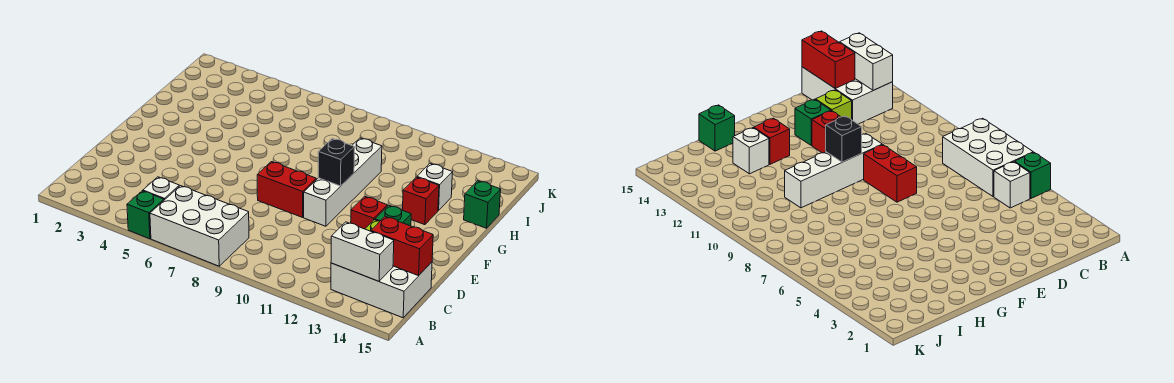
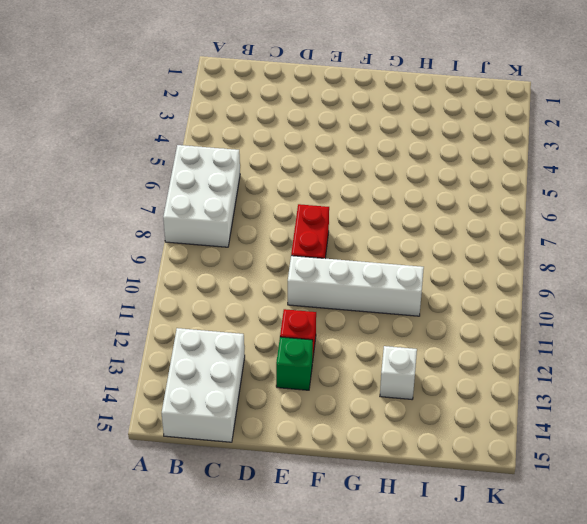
none -> green 1x1 brick [127,191,164,239]
none -> white 1x1 brick [143,177,179,200]
none -> lime 1x1 brick [816,90,852,120]

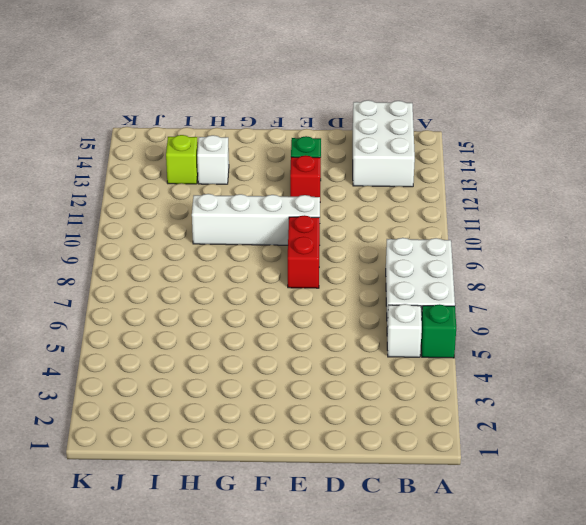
lime 1x1 brick [166,135,198,184] -> lime 1x1 brick moved to [816,90,852,120]
none -> red 1x1 brick [403,177,439,225]
none -> green 1x1 brick [464,181,501,228]
none -> white 1x2 brick [331,222,394,281]

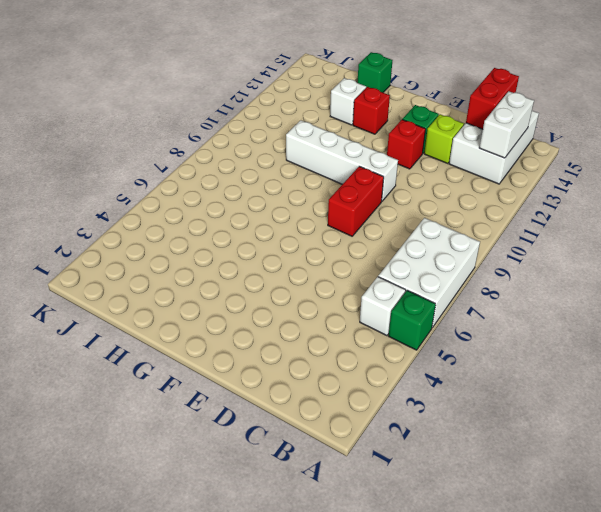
none -> black 1x1 brick [318,139,355,186]

